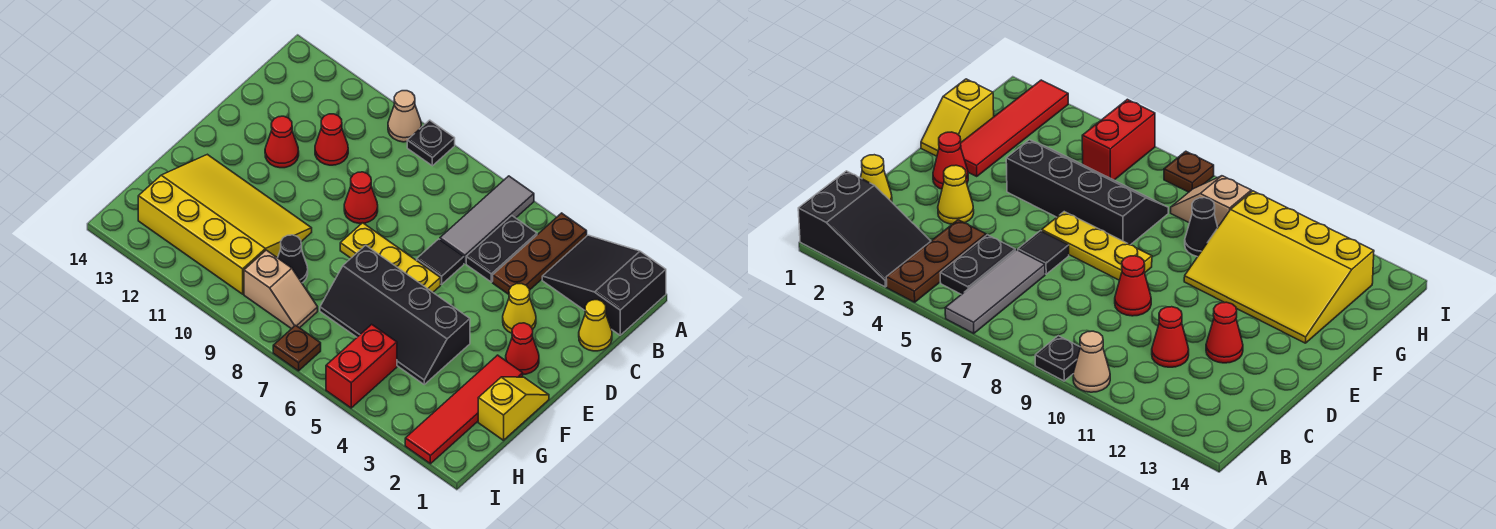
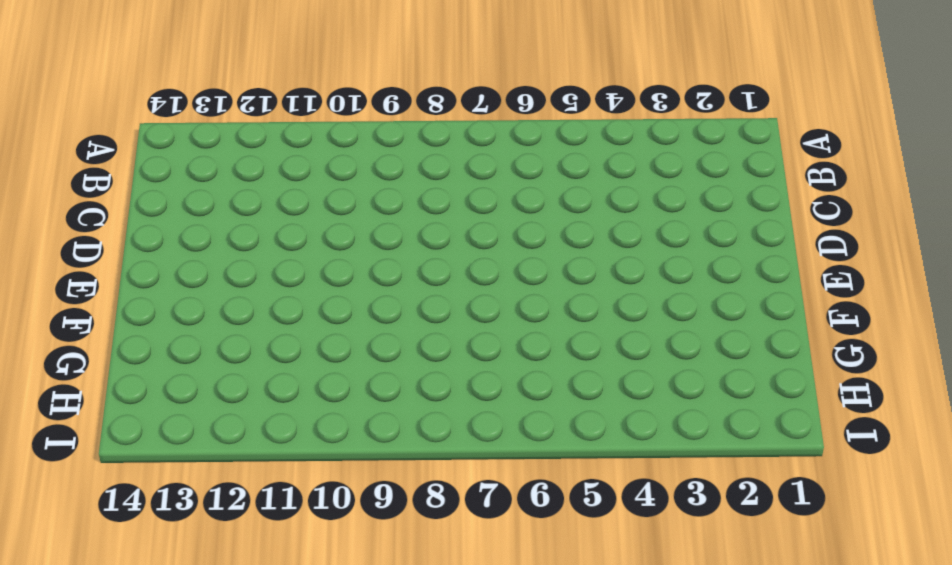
none -> black 2x3 slope [542,235,666,335]
none -> brown 1x3 plate [493,213,587,294]
none -> grey 1x3 tile [440,176,534,263]

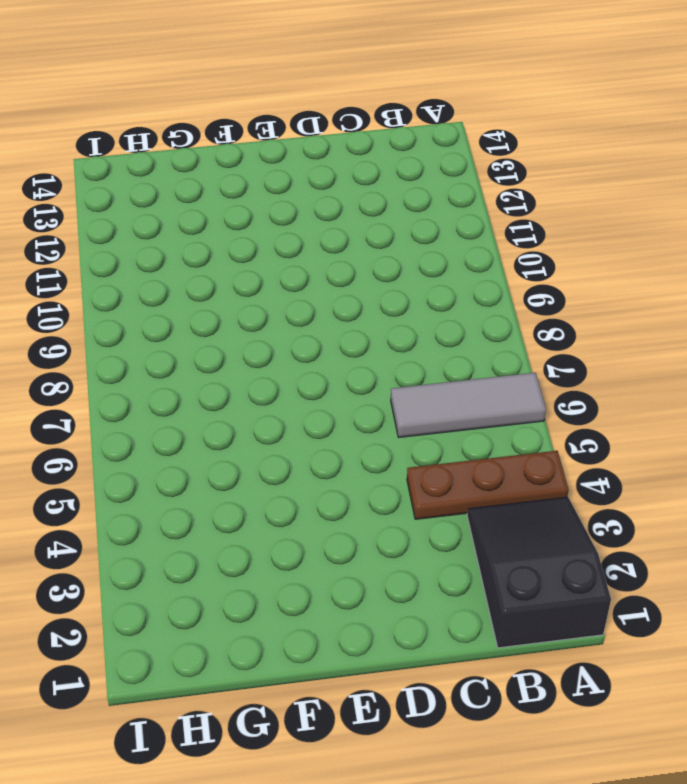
none -> black 1x1 plate [407,120,455,166]
none -> tan 1x1 cone [388,91,421,142]
none -> black 1x2 plate [466,216,537,282]

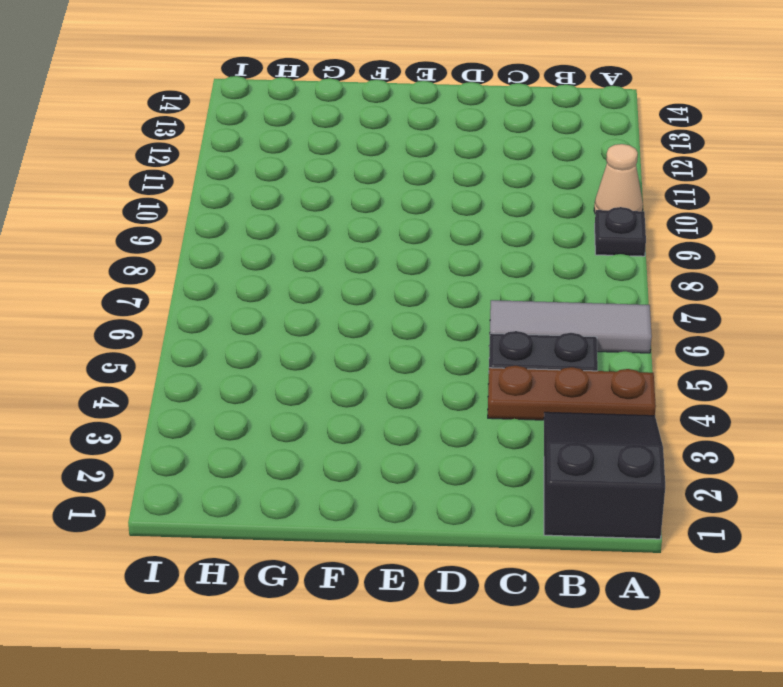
none -> yellow 1x1 cone [579,300,612,351]
none -> red 1x1 cone [315,114,348,165]
none -> yellow 1x1 cone [503,284,536,333]

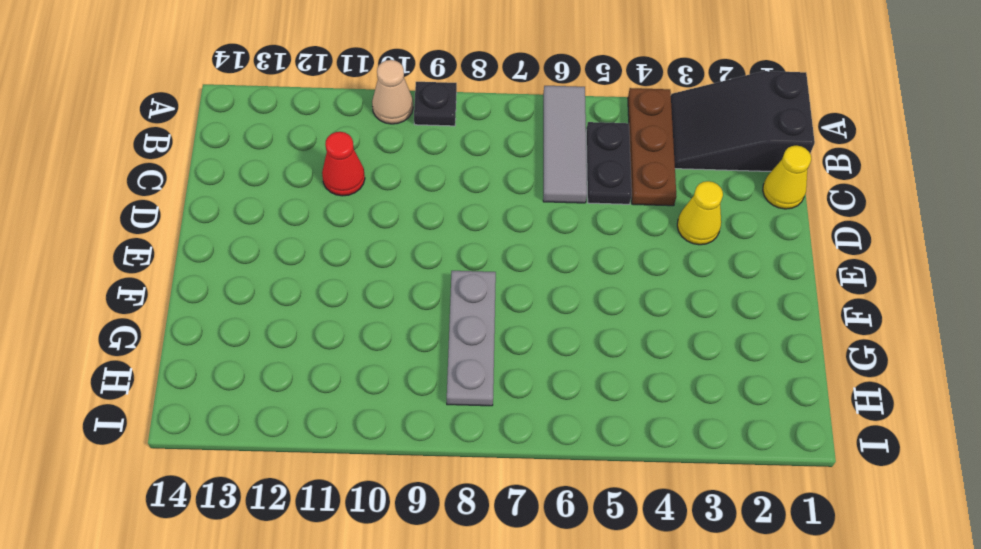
grey 1x3 plate [447,271,496,406] -> tan 1x2 slope [244,250,318,329]
none -> black 1x1 tile [417,239,464,284]
none -> red 1x1 cone [344,172,378,223]
none -> red 1x1 cone [265,116,299,168]

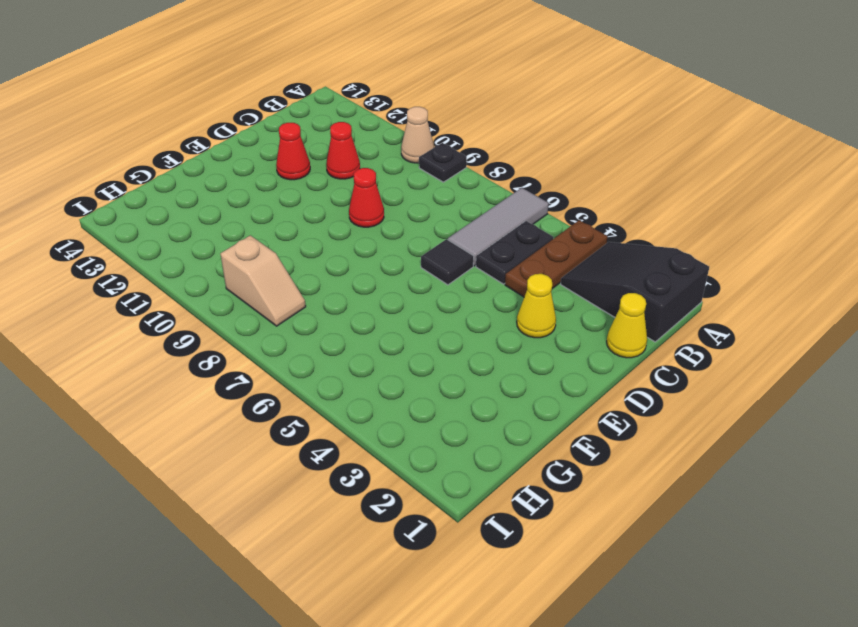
none -> red 1x1 cone [506,323,539,374]
none -> yellow 1x3 plate [340,223,441,292]
none -> yellow 1x2 slope [478,377,549,440]

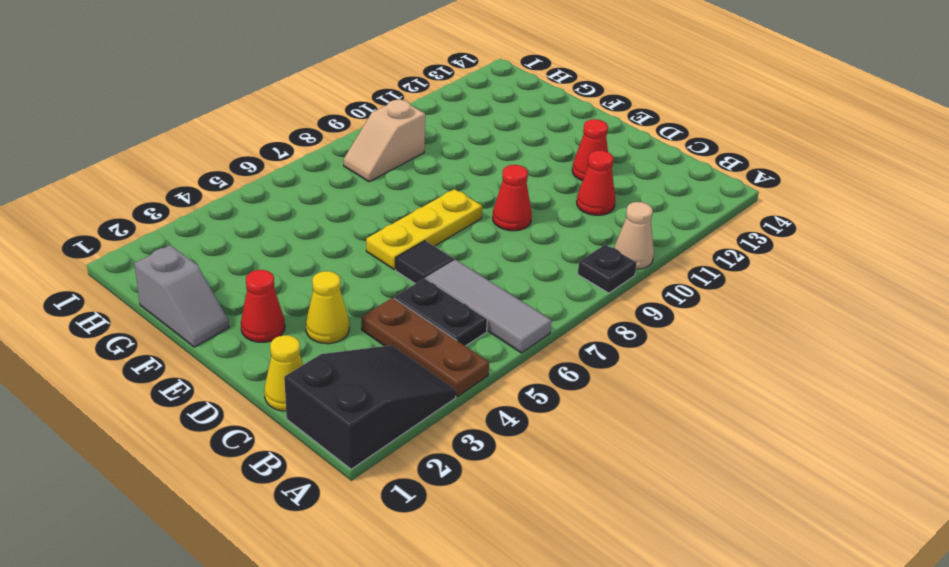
grey 1x2 slope [134,245,229,347] -> yellow 1x2 slope [478,377,549,440]
none -> red 1x4 tile [405,355,523,464]
none -> black 2x4 slope [320,245,470,384]
none -> yellow 3x4 slope [138,154,312,294]

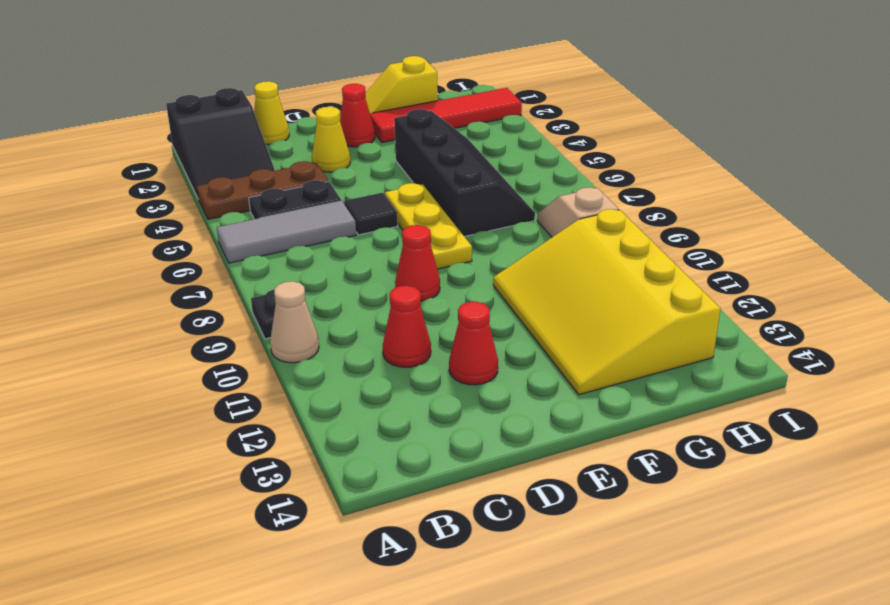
none -> black 1x1 cone [278,235,308,283]
none -> red 1x2 brick [326,324,397,408]
none -> brown 1x1 plate [273,325,321,371]

